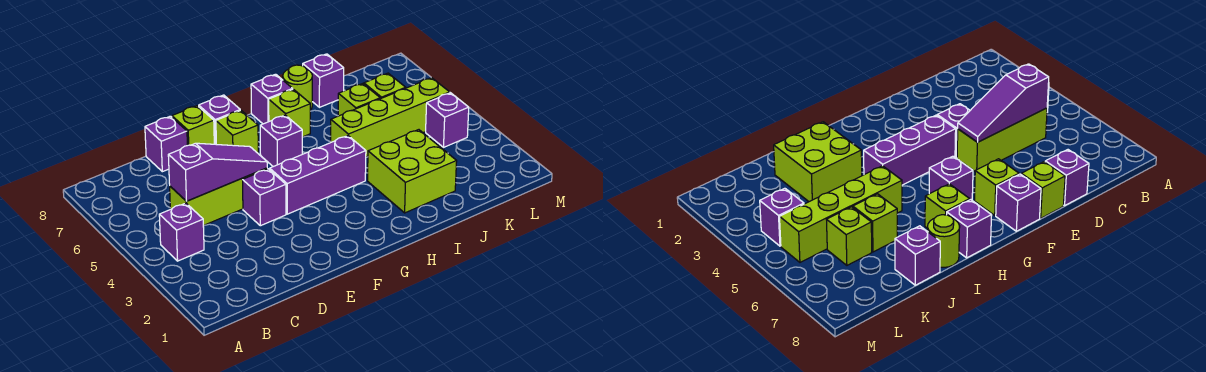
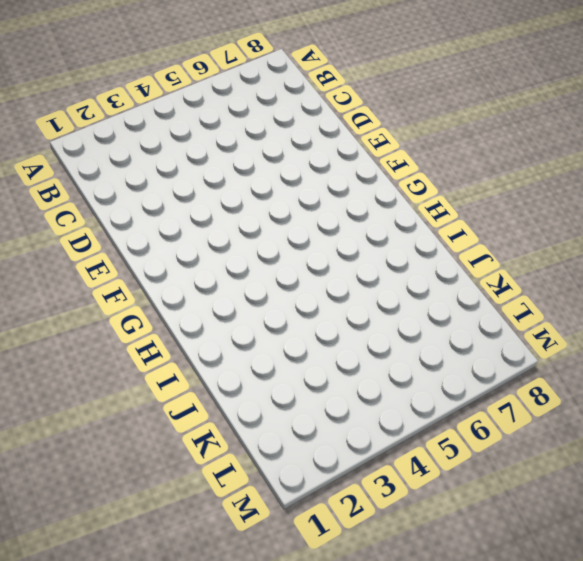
none -> purple 1x1 brick [159,203,204,261]
none -> lime 1x3 brick [170,168,267,226]
none -> purple 1x1 brick [145,116,187,172]

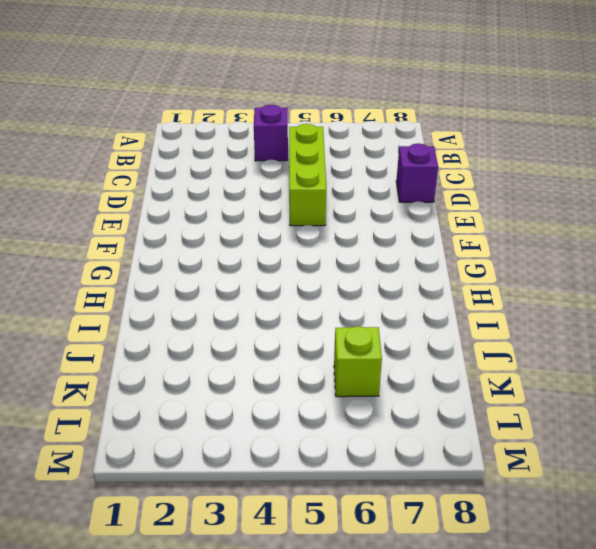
none -> purple 1x1 brick [243,169,286,226]
none -> lime 1x1 brick [172,106,214,146]
none -> purple 1x3 brick [270,136,366,214]

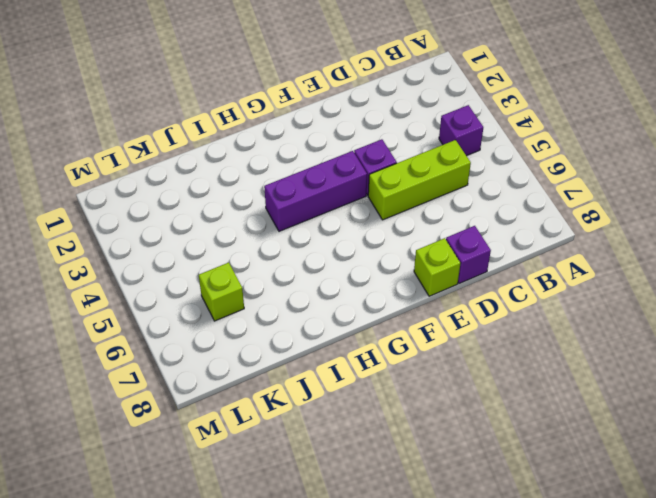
none -> lime 1x1 brick [216,110,258,153]
none -> purple 1x1 brick [199,95,240,144]
none -> purple 1x1 brick [260,115,302,167]

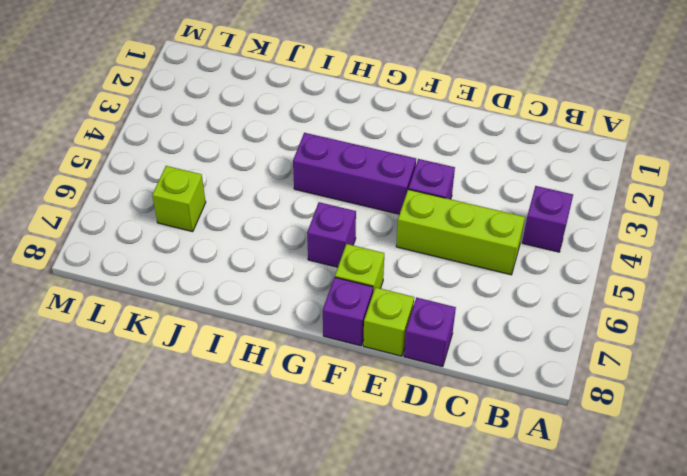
none -> lime 1x1 brick [269,89,310,137]
none -> purple 1x1 brick [251,74,293,124]
none -> lime 2x2 brick [368,130,457,213]

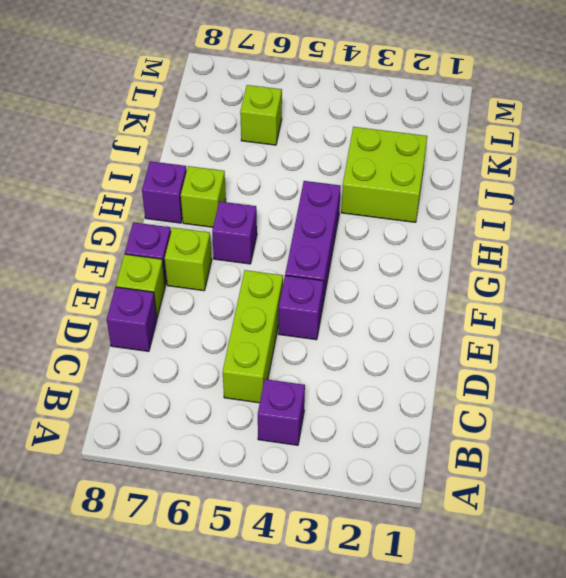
none -> lime 1x4 brick [331,78,450,157]
none -> lime 1x1 round brick [283,65,312,110]
none -> lime 1x1 brick [338,84,380,116]

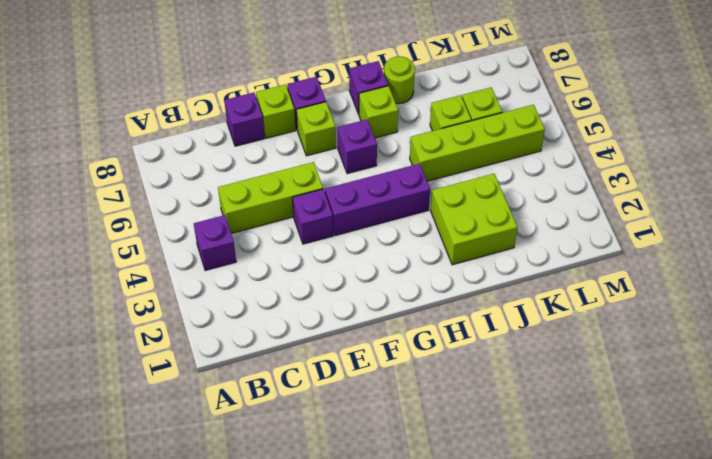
none -> purple 1x1 brick [303,54,344,107]
none -> purple 1x1 brick [426,93,469,147]
none -> purple 1x3 slope [168,143,267,201]

